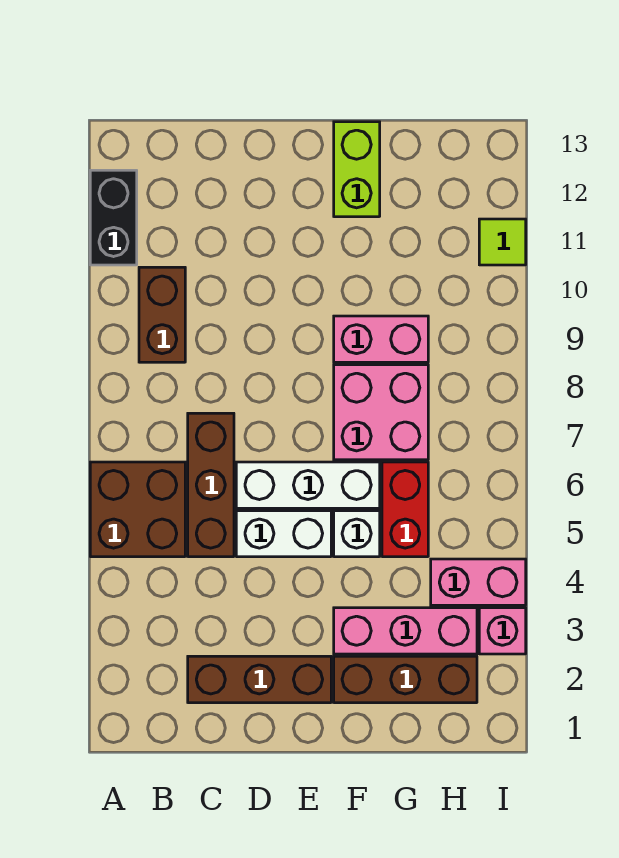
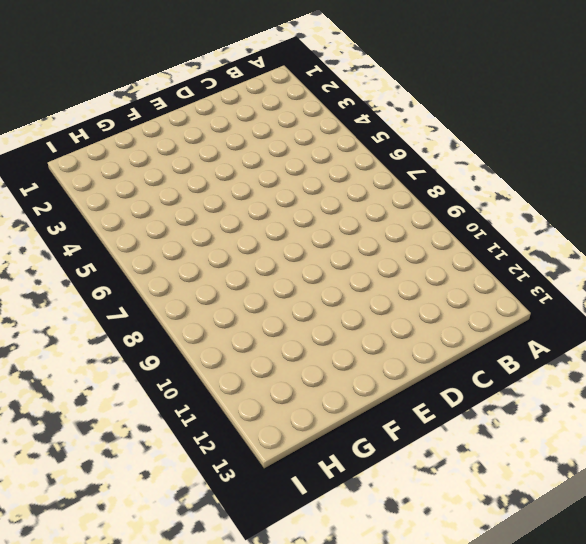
none -> brown 2x2 brick [90,462,185,557]
none -> black 1x2 brick [90,170,137,265]
none -> brown 1x2 brick [139,267,185,362]

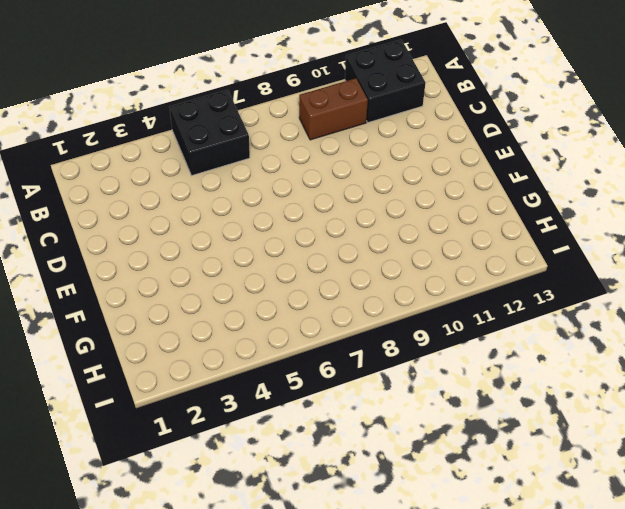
black 2x2 brick [170,90,250,175] -> brown 2x2 brick [90,462,185,557]
black 2x2 brick [345,40,426,122] -> black 1x2 brick [90,170,137,265]
none -> brown 1x3 brick [188,656,331,703]
none -> brown 1x3 brick [188,413,234,557]
none -> white 1x2 brick [236,511,331,557]

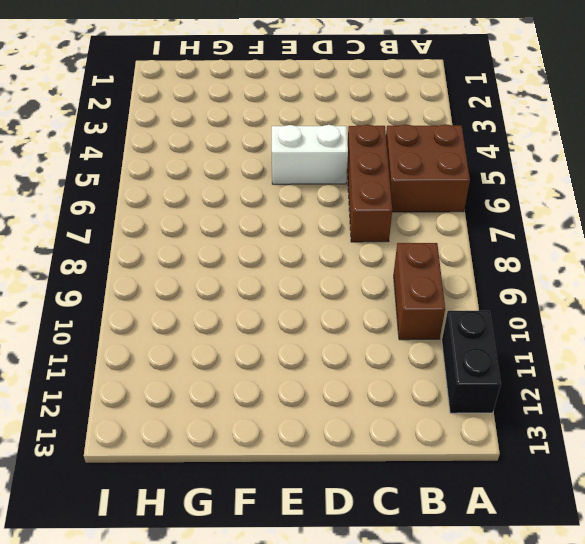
none -> brown 1x3 brick [188,656,331,703]
none -> white 1x3 brick [236,462,380,508]
none -> brown 1x3 brick [334,656,477,703]

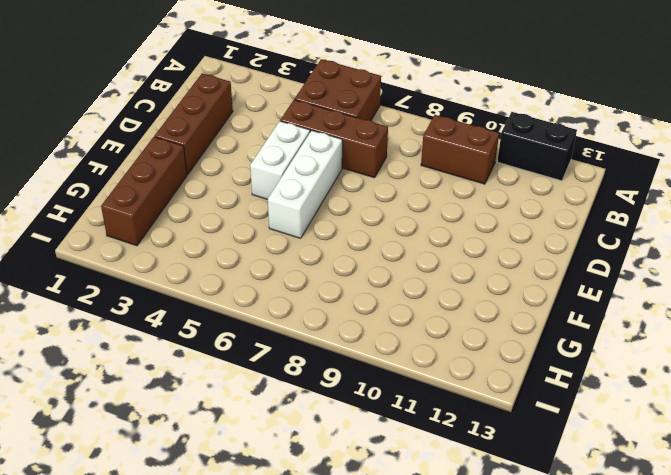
none -> pink 1x3 brick [334,608,477,654]
none -> white 1x1 brick [334,511,380,557]
none -> pink 2x2 brick [334,365,428,460]

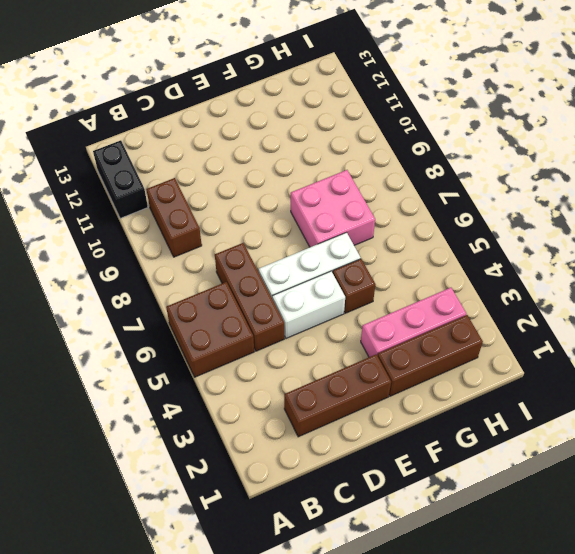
brown 1x1 brick [333,259,375,313] -> white 1x1 brick [334,511,380,557]
none -> pink 1x2 brick [334,316,428,362]
none -> lime 1x2 brick [334,122,380,217]
none -> red 1x2 brick [382,462,428,557]

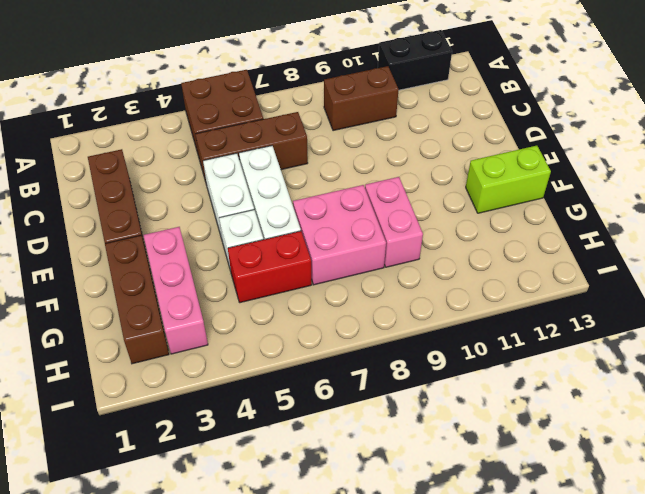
none -> pink 1x2 brick [431,559,526,605]
none -> pink 1x1 brick [479,608,526,654]
none -> lime 1x1 tile [479,219,526,265]

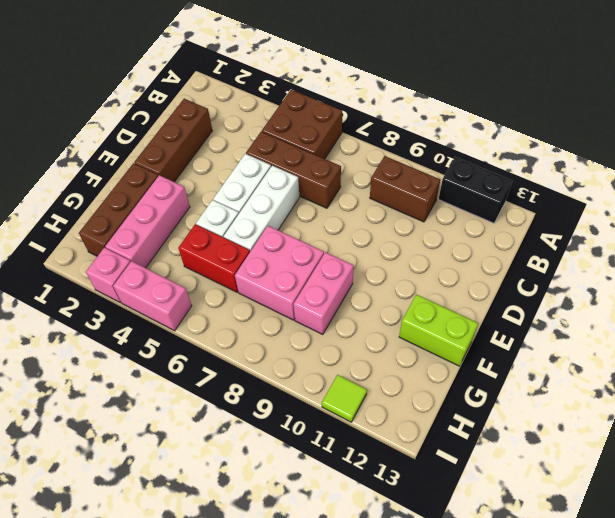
pink 1x2 brick [113,261,192,331] -> pink 1x2 brick turned to [431,559,526,605]

